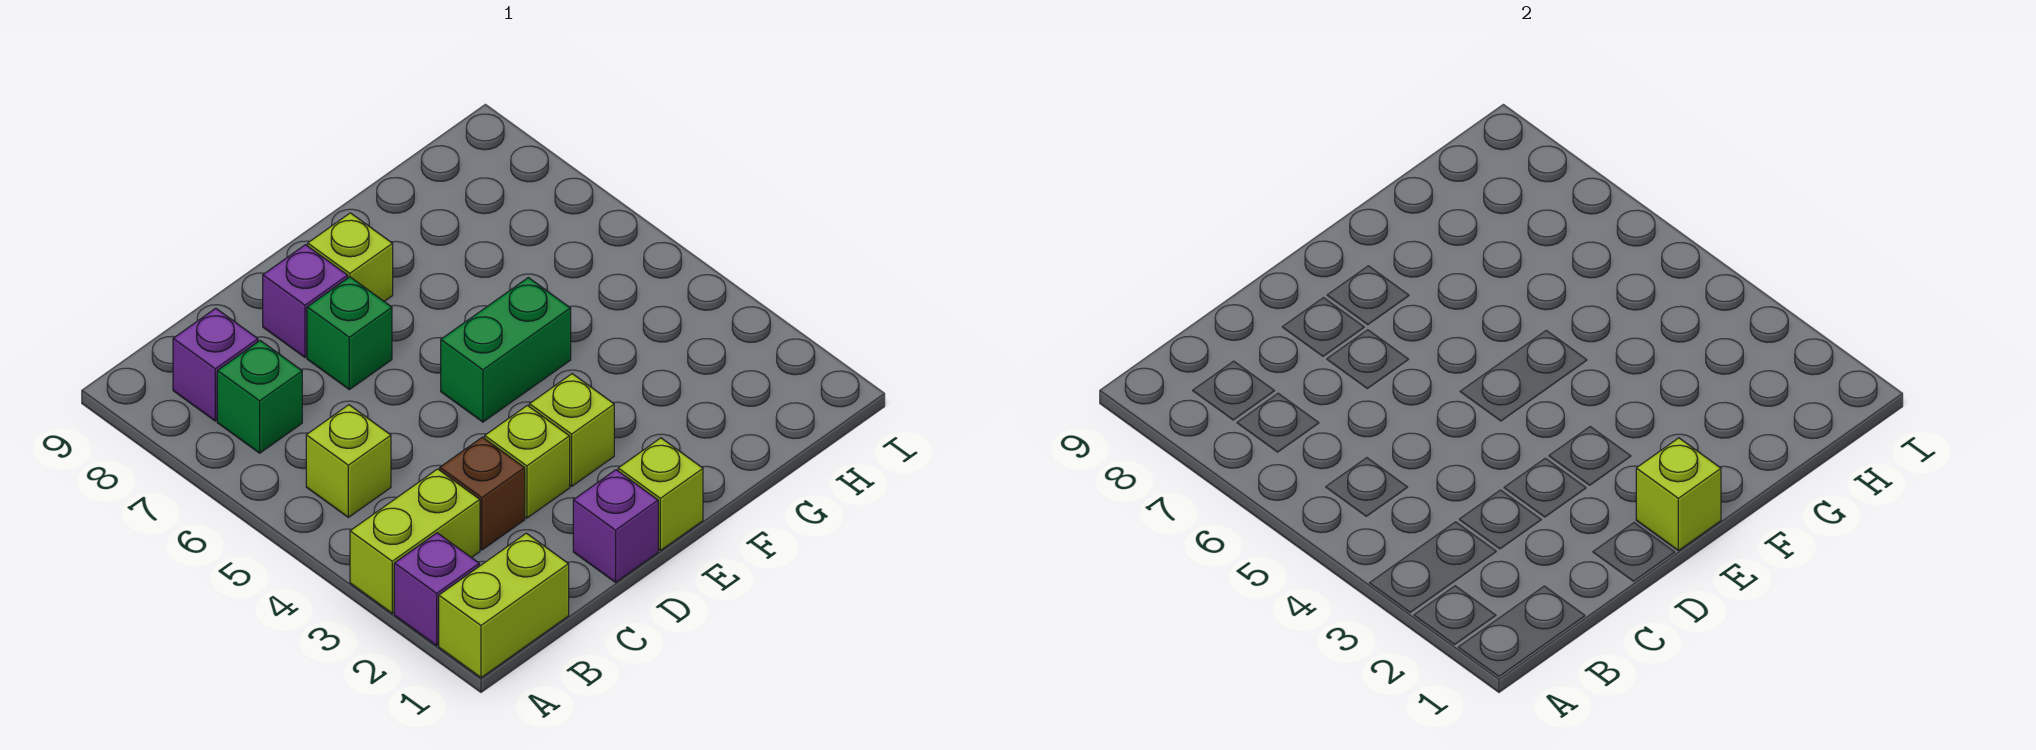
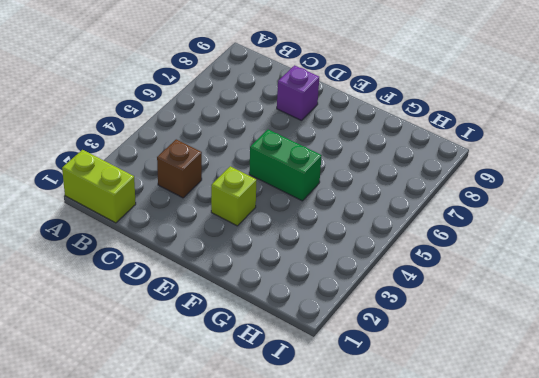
none -> purple 1x1 brick [394,533,479,646]
none -> lime 1x2 brick [350,469,480,613]
none -> lime 1x1 brick [306,405,391,517]

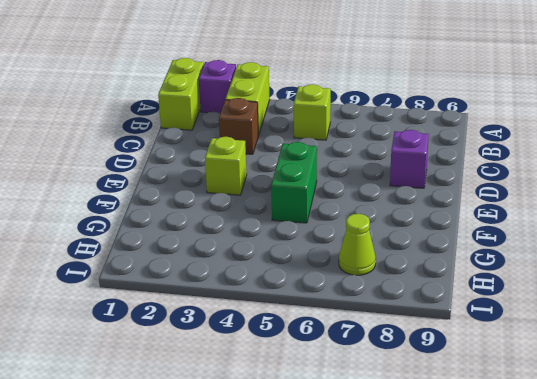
lime 1x1 cone [339,214,376,275] -> none
none -> green 1x1 brick [217,341,302,453]
none -> purple 1x1 brick [173,308,258,421]
none -> purple 1x1 brick [573,470,658,582]

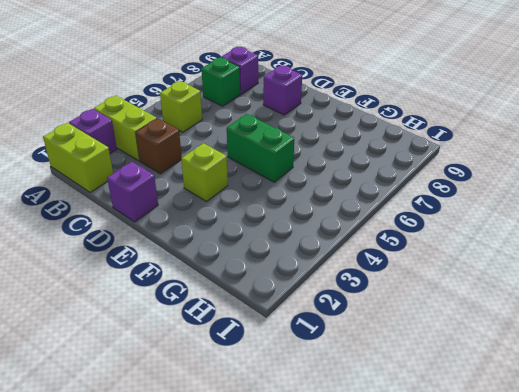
none -> lime 1x1 brick [485,405,570,518]
none -> green 1x1 brick [307,277,392,390]
none -> lime 1x1 brick [618,438,703,551]

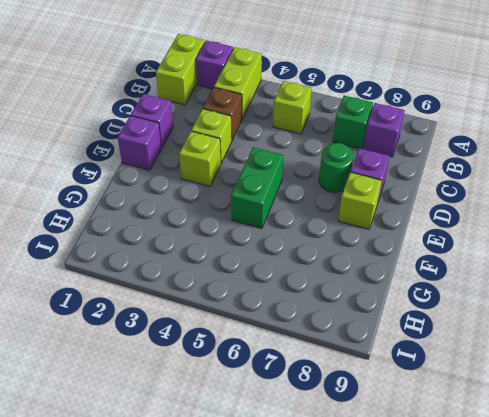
green 1x1 round brick [319,143,354,193] -> green 1x1 brick [307,277,392,390]
purple 1x1 brick [118,116,162,170] -> lime 1x1 brick [618,438,703,551]
none -> lime 1x1 brick [1636,438,1721,551]

